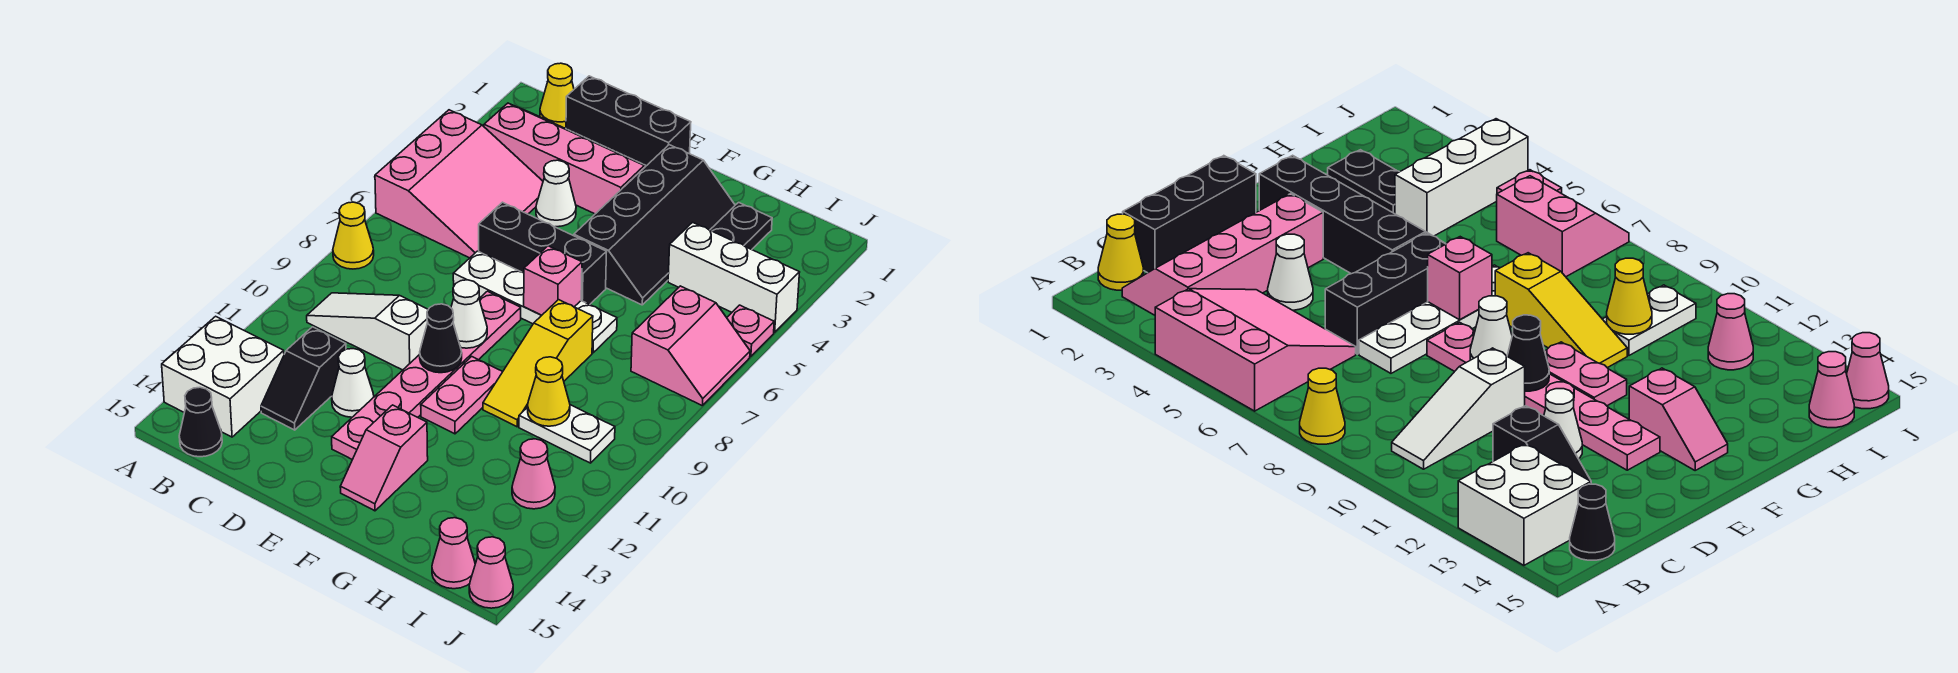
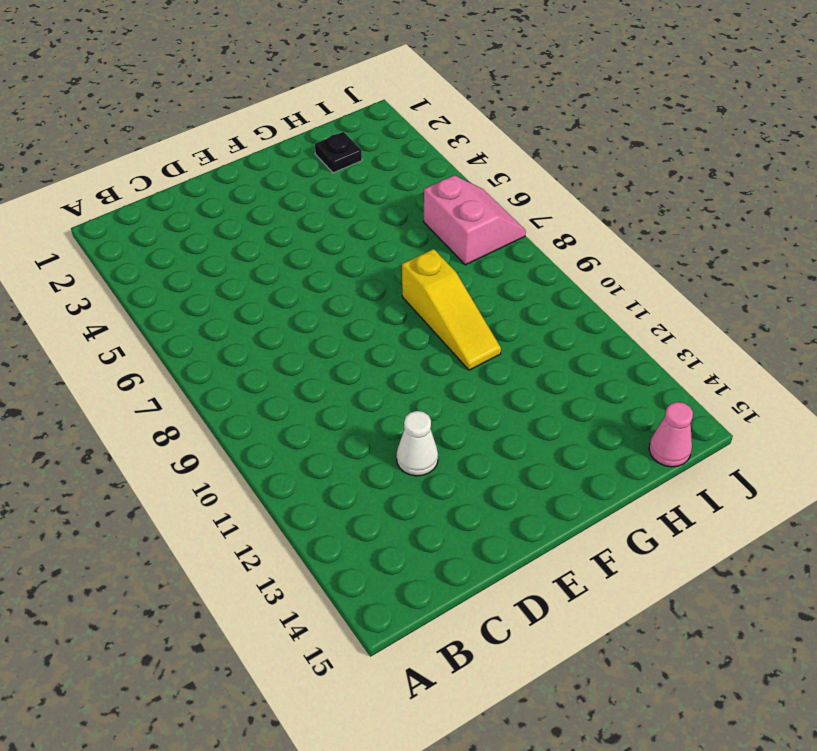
black 1x1 plate [315,132,362,173] -> black 1x2 plate [710,203,772,250]
none -> pink 3x3 slope [375,110,543,258]
none -> yellow 1x1 cone [333,202,374,269]
none -> white 2x2 brick [162,316,284,437]
none -> yellow 1x1 cone [540,63,574,128]

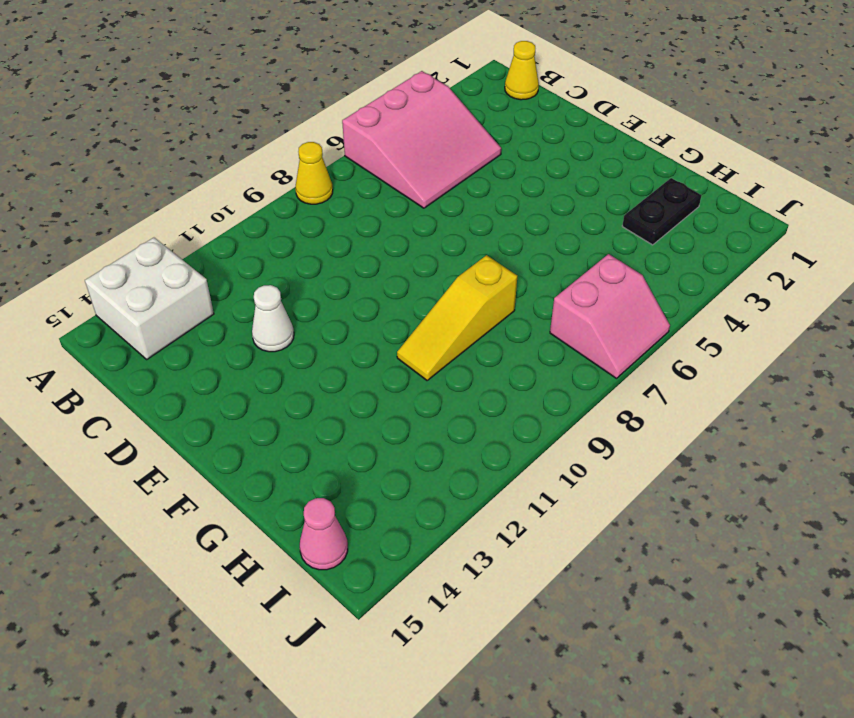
none -> pink 2x4 slope [484,103,646,214]
none -> white 1x3 slope [307,293,428,370]
none -> black 1x1 cone [179,387,222,457]
none -> black 1x3 brick [566,76,691,166]

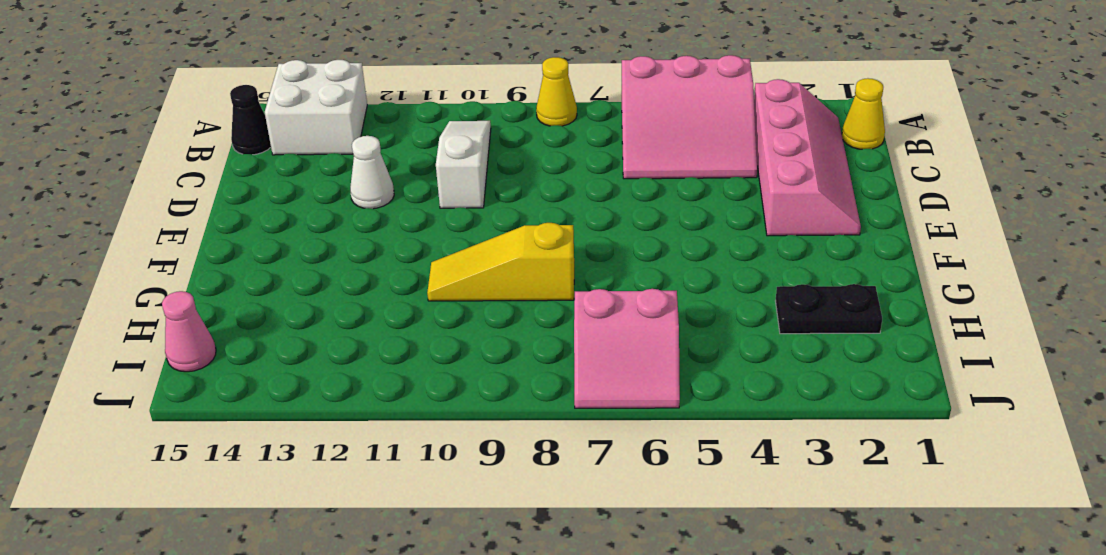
none -> black 1x3 brick [566,76,691,166]
none -> black 1x2 slope [261,327,346,430]
none -> white 1x1 cone [536,160,576,227]
none -> black 1x3 brick [479,202,606,305]

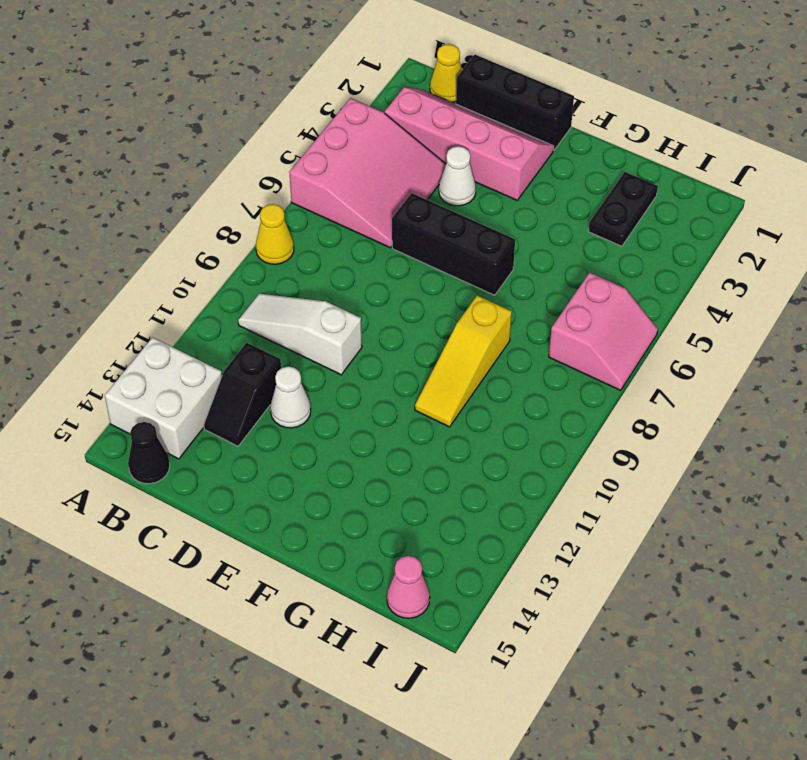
none -> white 1x4 plate [453,251,617,353]
none -> pink 1x6 plate [332,291,521,460]
none -> black 2x4 slope [574,145,735,305]
none -> pink 1x2 plate [421,356,503,434]

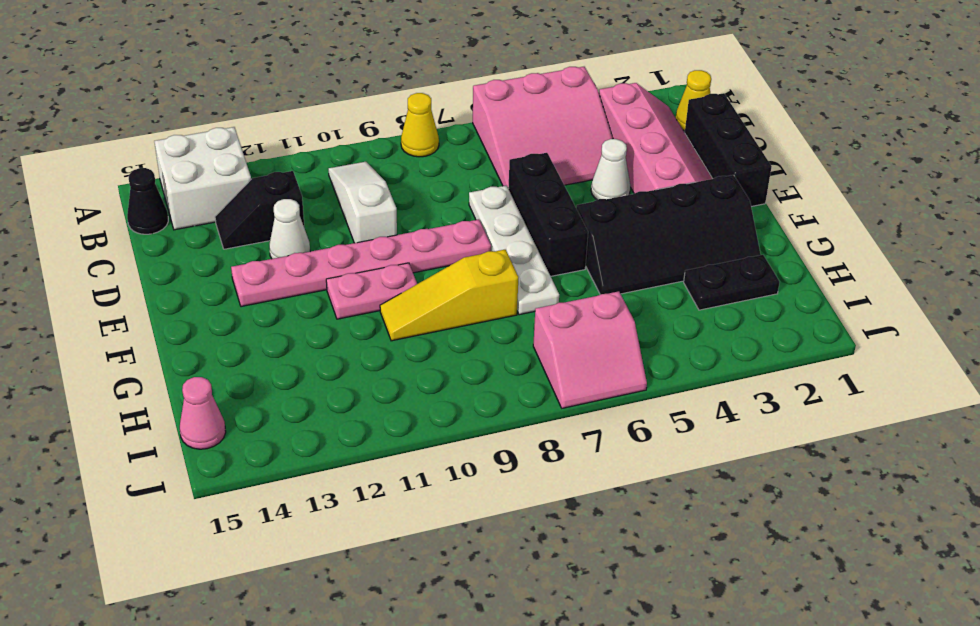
none -> pink 1x2 slope [340,405,428,511]
none -> white 1x3 brick [668,222,800,332]
none -> white 1x2 plate [519,405,615,463]
none -> pink 1x1 cone [512,439,555,509]

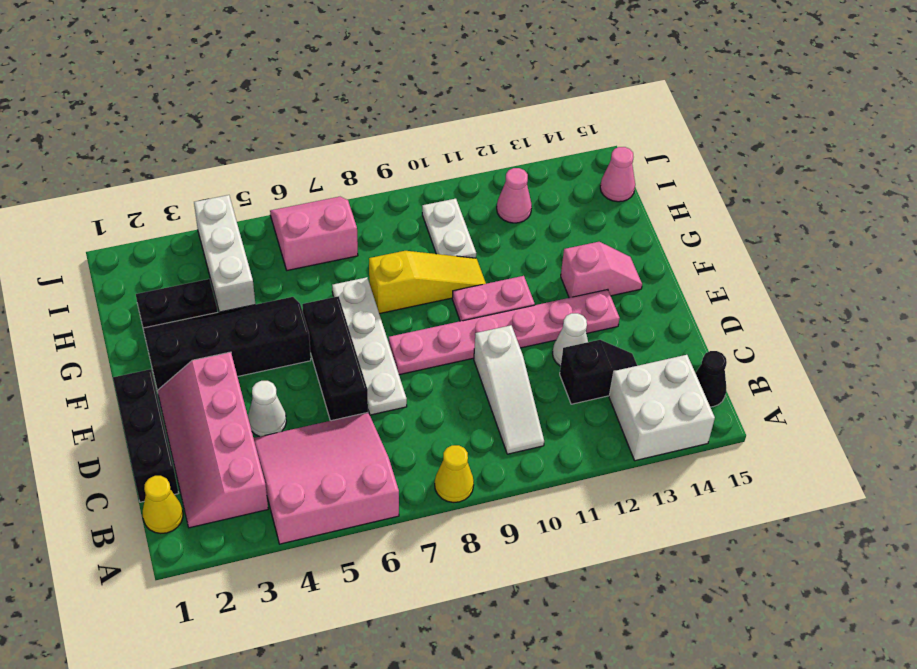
none -> pink 1x1 plate [727,305,774,357]
none -> pink 1x1 cone [469,537,513,608]
none -> white 1x1 cone [451,280,487,348]
none -> black 1x1 cone [420,304,462,373]

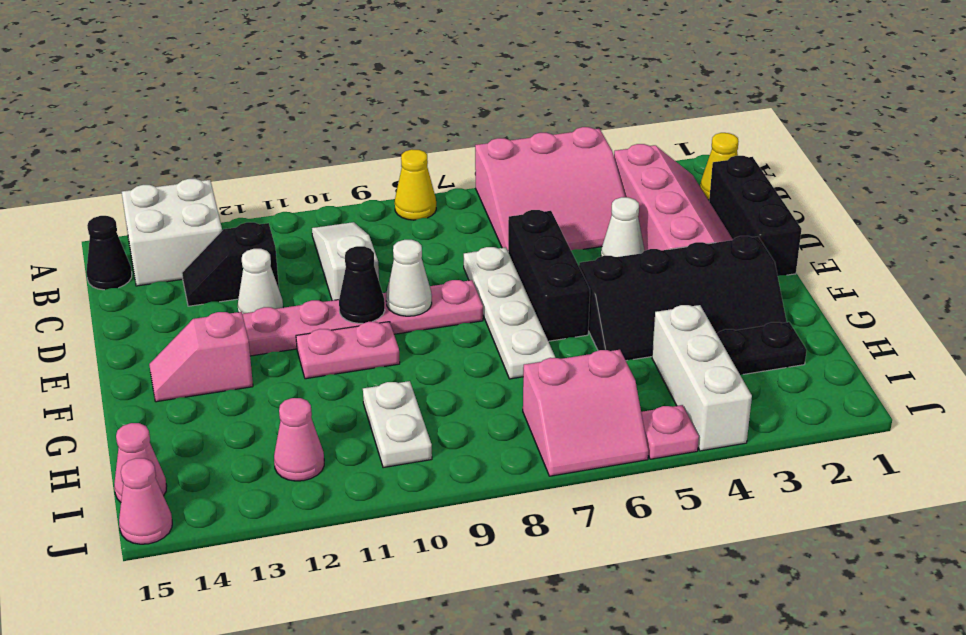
none -> yellow 1x3 slope [483,300,593,427]
none -> pink 1x1 brick [524,246,582,315]
none -> yellow 1x1 cone [528,357,570,426]

